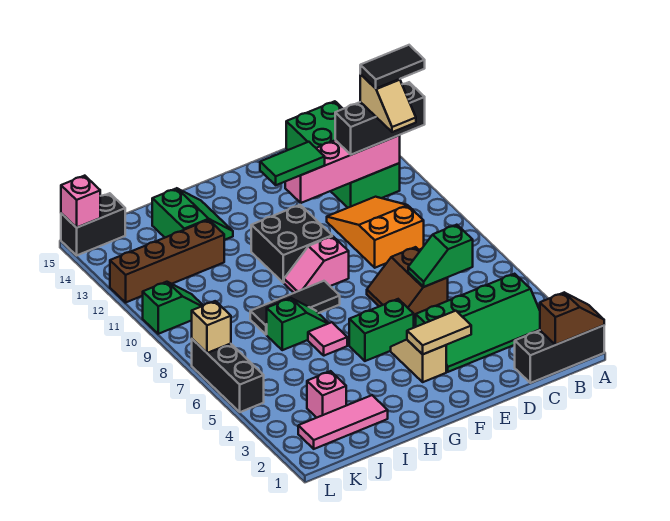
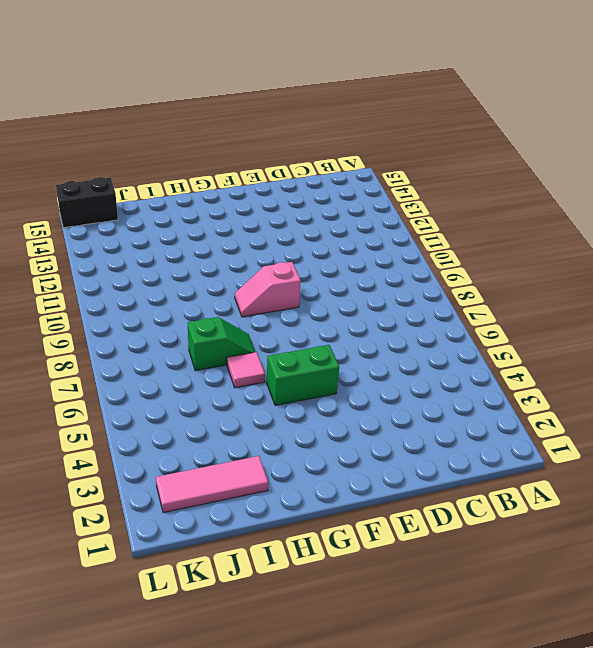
none -> black 1x3 brick [515,325,604,383]
none -> green 2x4 slope [416,274,540,372]
none -> green 2x4 brick [286,101,400,208]

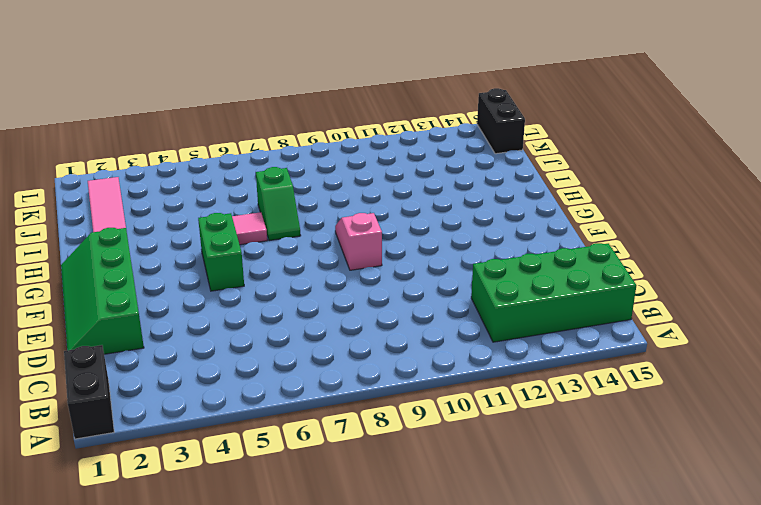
black 1x2 brick [64,345,114,439] -> black 1x3 brick [515,325,604,383]
green 2x4 slope [61,228,144,354] -> green 2x4 slope moved to [416,274,540,372]
none -> orange 2x3 slope [327,197,424,268]
none -> brown 2x2 slope [367,247,448,319]
none -> tan 1x2 slope [391,340,446,382]

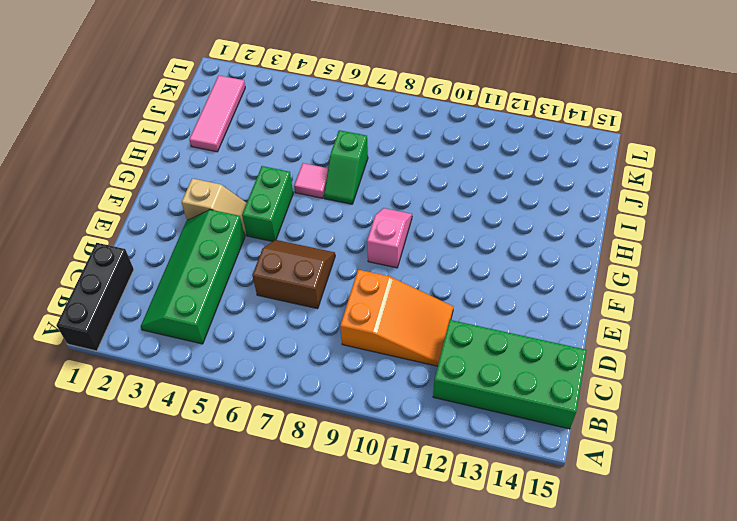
none -> black 2x2 brick [251,205,332,283]
none -> black 1x3 tile [250,281,340,335]
none -> green 2x2 slope [152,188,233,240]

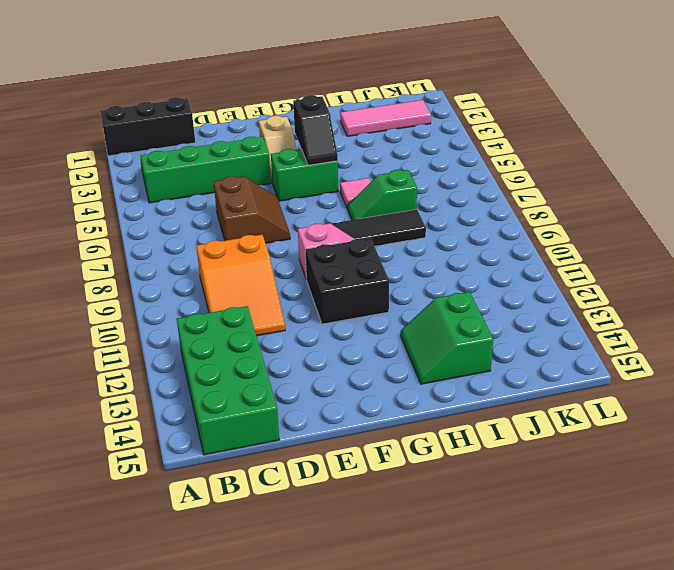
black 1x2 slope [293,95,338,165] -> none
none -> brown 1x4 brick [110,220,224,302]
none -> pink 1x1 brick [307,371,346,418]
none -> green 1x2 slope [143,282,203,334]

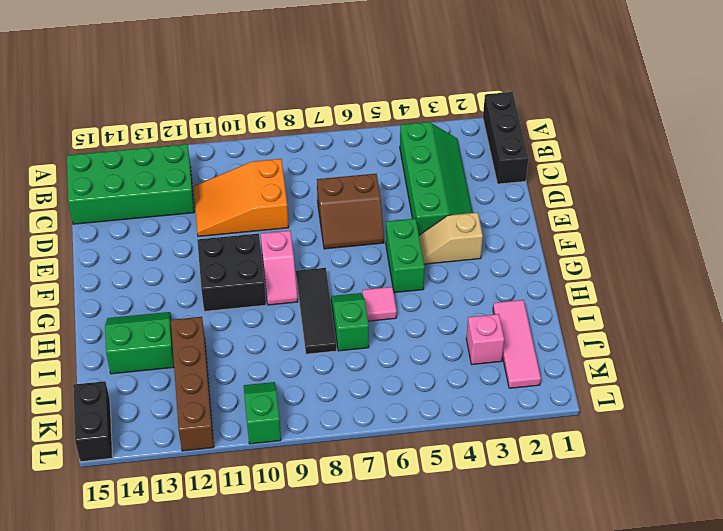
none -> black 1x3 brick [192,339,264,412]
none -> brown 1x2 slope [540,293,604,345]
none -> pink 1x4 brick [285,135,400,203]

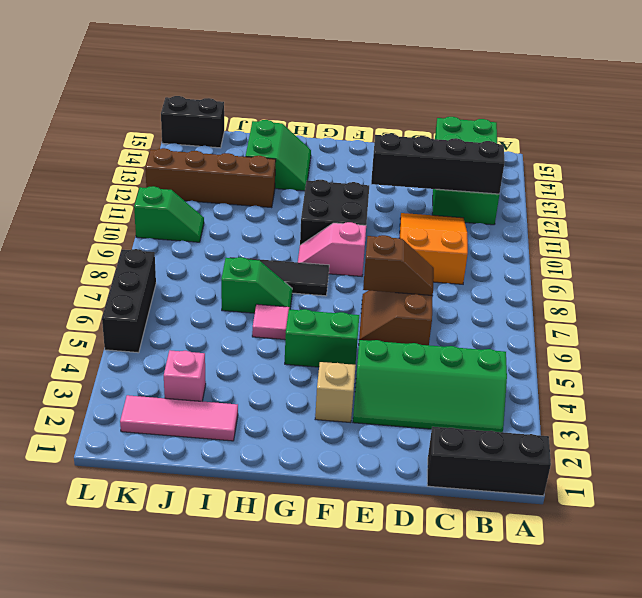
black 1x4 brick [371,133,505,194] -> pink 1x4 brick [285,135,400,203]
brown 1x2 slope [363,235,434,296] -> brown 1x2 slope moved to [540,293,604,345]
none -> green 1x2 slope [408,225,473,287]
none -> tan 1x2 tile [407,311,471,354]
none -> tan 1x1 brick [192,301,231,353]

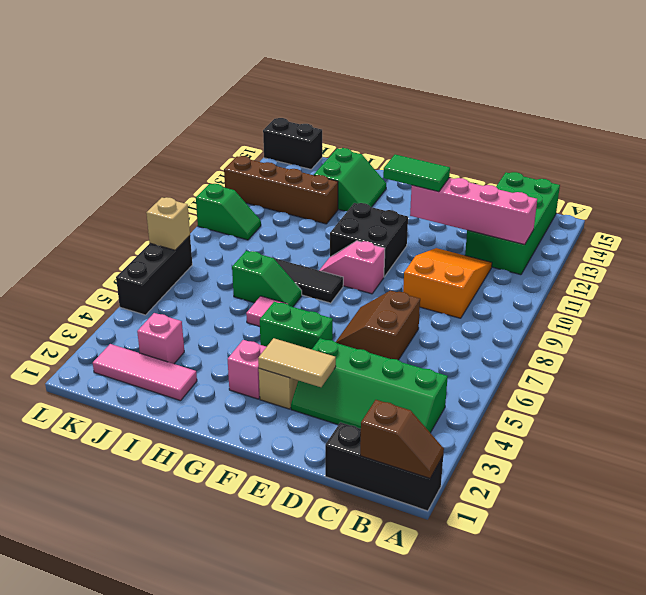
pink 1x1 brick [228,340,266,399] -> pink 1x1 brick moved to [61,176,100,228]
none -> green 1x2 slope [408,225,473,287]
none -> black 1x3 brick [335,82,425,155]
none -> tan 1x2 slope [360,74,416,132]

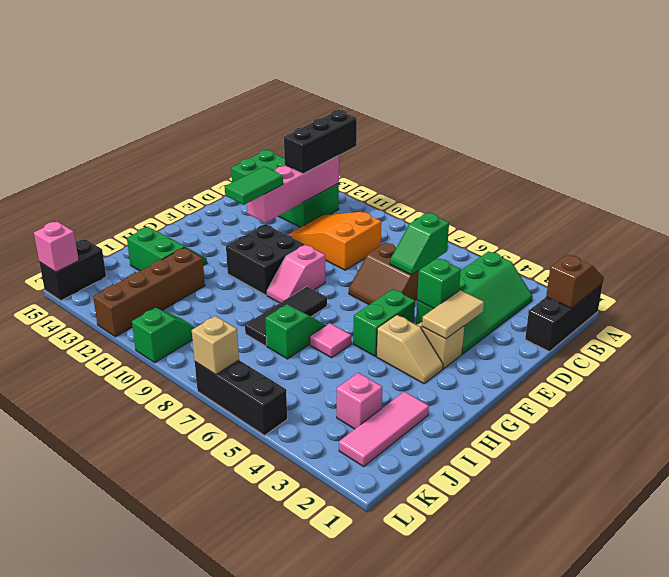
green 1x1 brick [417,258,461,309] -> none
tan 1x2 slope [377,315,443,384] -> tan 1x2 slope moved to [360,74,416,132]
none -> black 1x2 tile [360,45,425,88]

